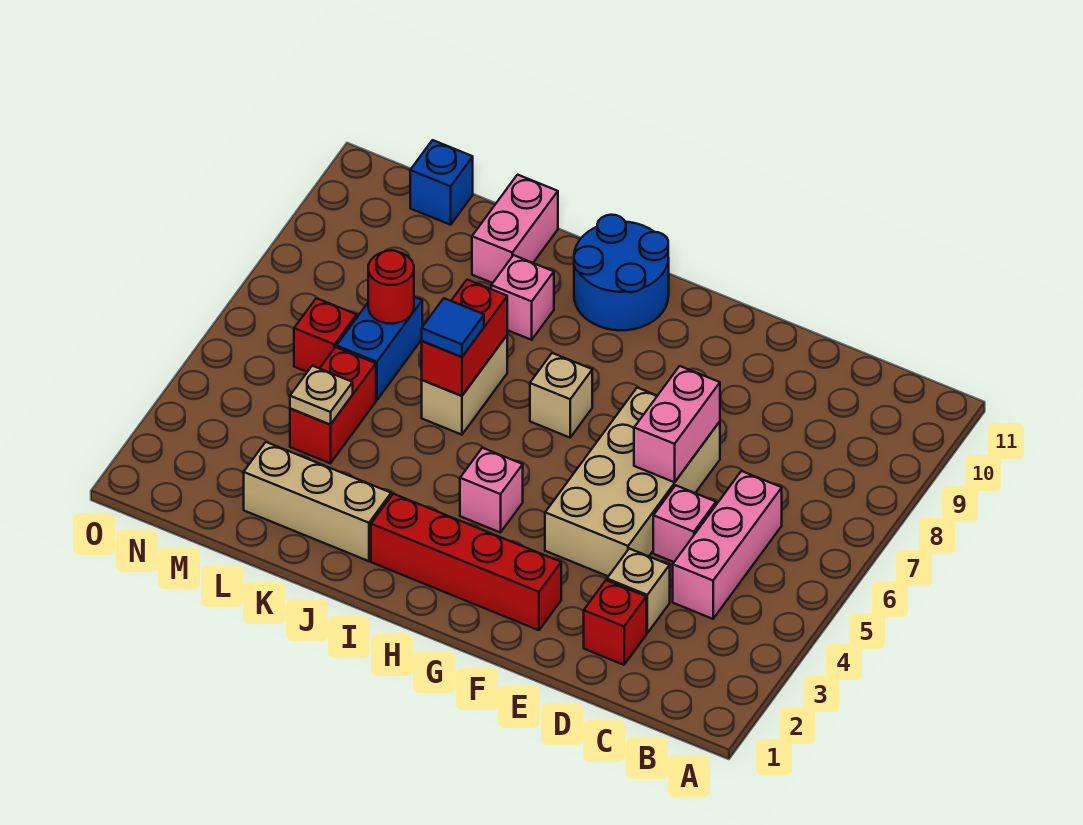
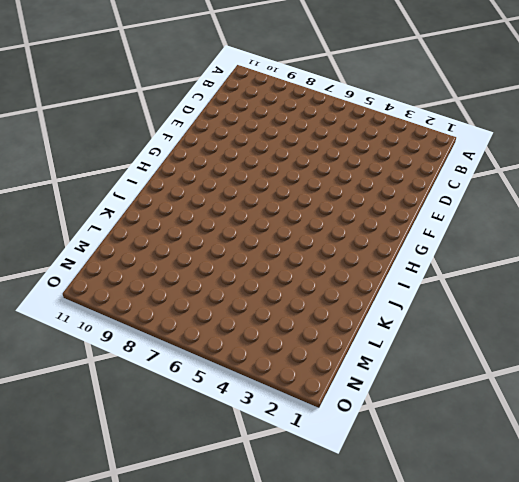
none -> pink 1x3 brick [673,471,782,619]
none -> red 1x1 brick [584,580,646,665]
none -> tan 1x1 brick [607,549,670,633]

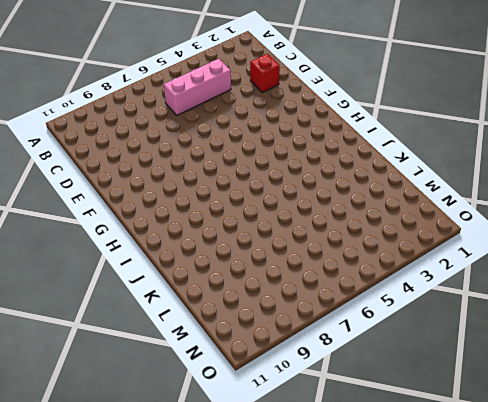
none -> tan 1x1 brick [607,549,670,633]
none -> pink 1x1 brick [653,485,716,562]
none -> tan 2x4 brick [545,388,720,576]

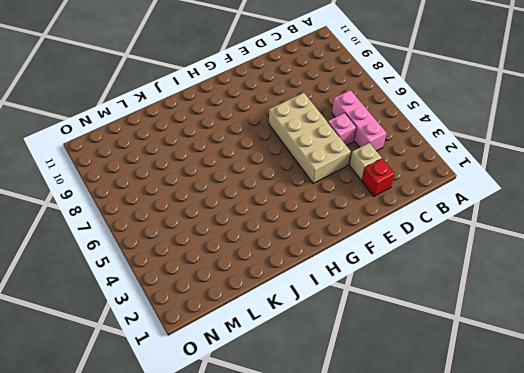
none -> red 1x4 brick [371,494,561,630]
none -> pink 1x1 brick [460,448,523,533]
none -> tan 1x1 brick [530,353,592,438]

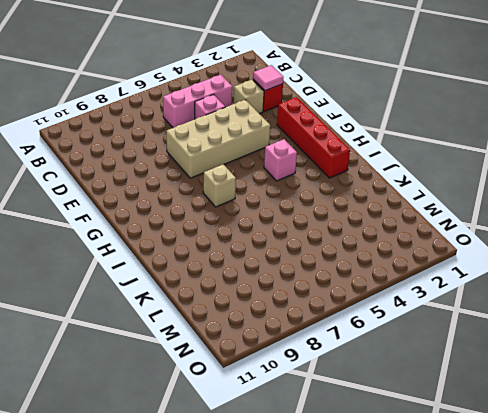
pink 1x1 tile [253,65,284,91] -> none
none -> blue 2x2 round brick [574,215,669,330]
none -> tan 1x3 brick [244,442,391,561]
none -> tan 1x2 brick [422,336,507,435]

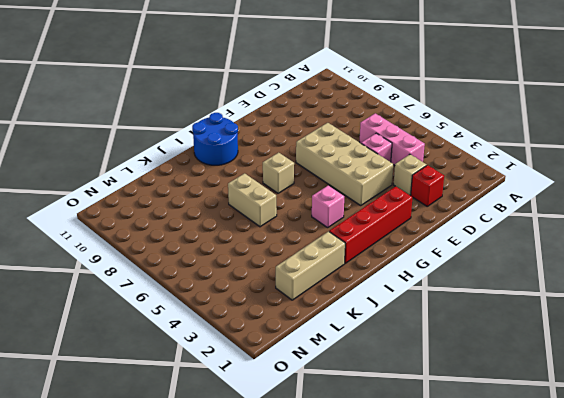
none -> pink 1x1 brick [491,255,554,340]
none -> pink 1x2 brick [472,175,558,283]
none -> red 1x2 brick [290,347,376,463]

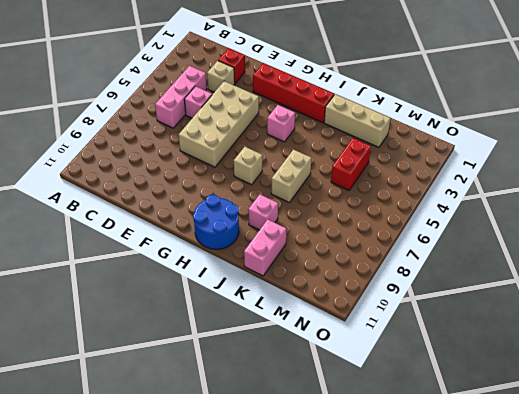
none -> blue 1x2 brick [337,297,422,400]
none -> red 1x1 brick [294,298,357,372]
none -> blue 1x1 brick [410,140,473,225]

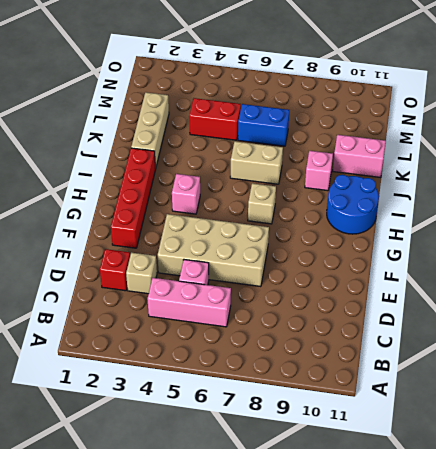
none -> red 1x1 brick [294,298,357,372]
none -> blue 1x1 brick [410,140,473,225]
none -> pink 1x2 brick [634,366,720,482]

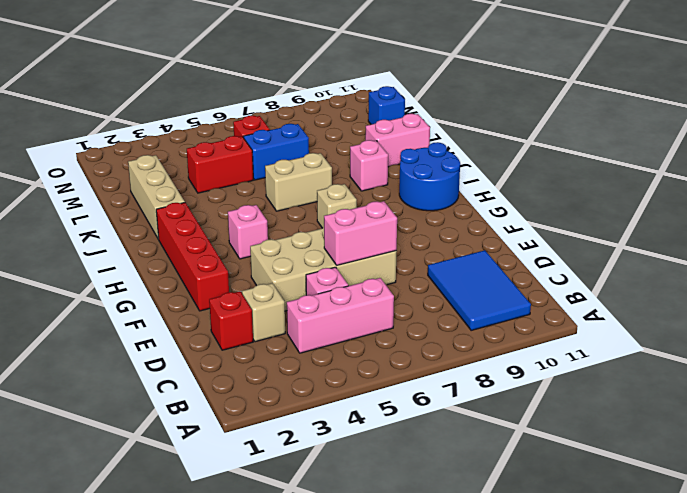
blue 2x3 tile [428,250,531,330] -> none
none -> red 1x2 brick [422,280,507,396]
none -> tan 1x1 plate [290,366,353,425]
none -> red 1x1 round brick [368,250,414,324]

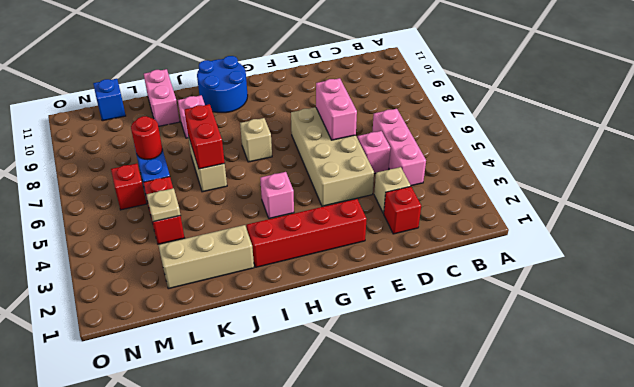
none -> blue 1x1 tile [422,298,484,357]

